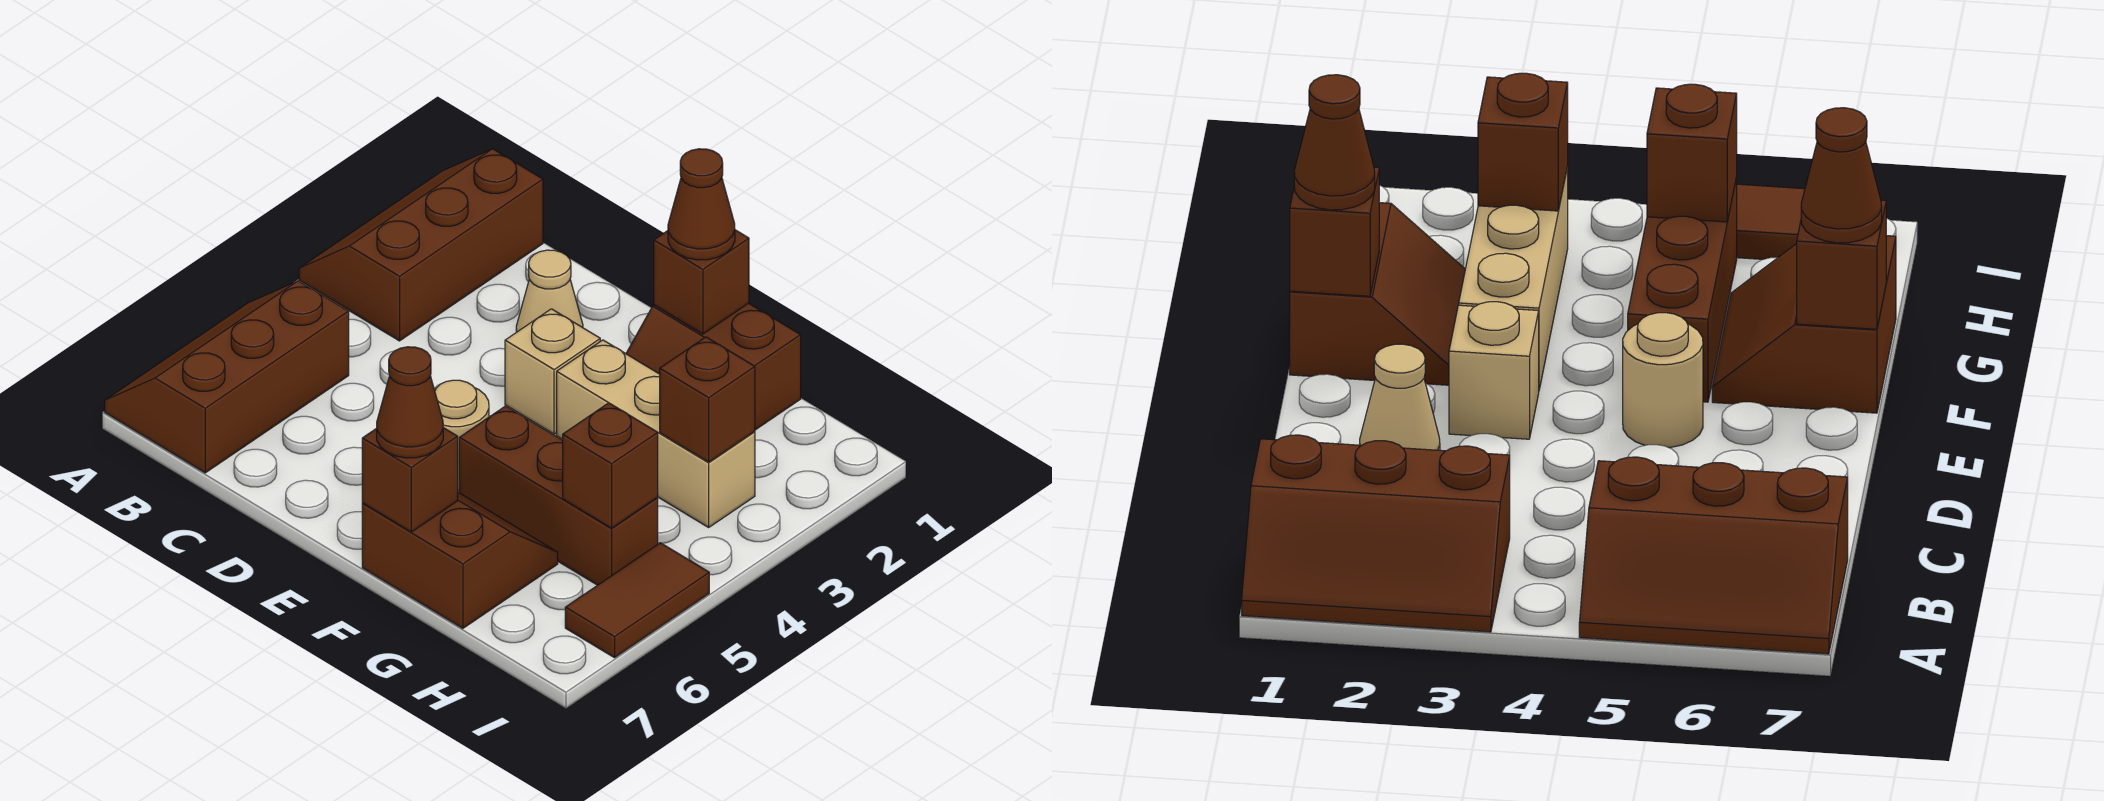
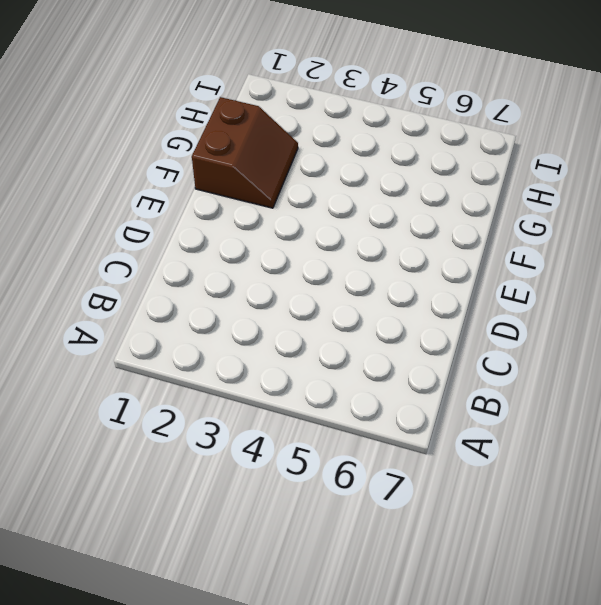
none -> brown 2x3 slope [299,149,543,341]
none -> brown 2x3 slope [105,281,349,473]
none -> tan 1x1 cone [516,250,583,332]

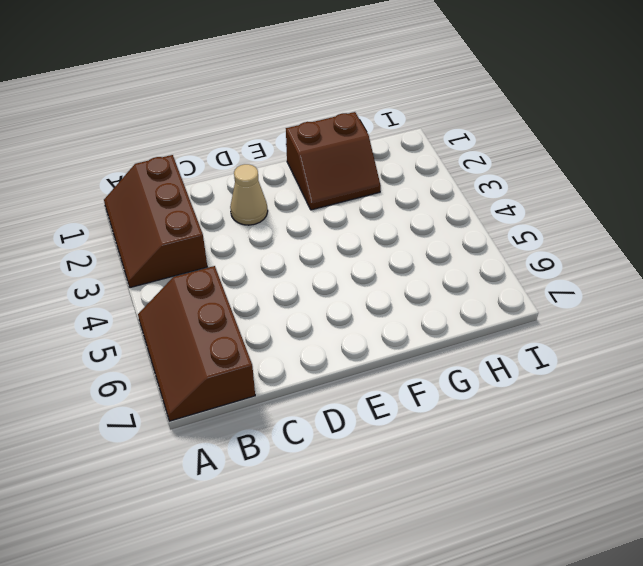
none -> tan 1x1 brick [505,309,600,434]
none -> tan 1x1 round brick [434,380,489,491]
none -> tan 1x3 brick [557,340,755,527]

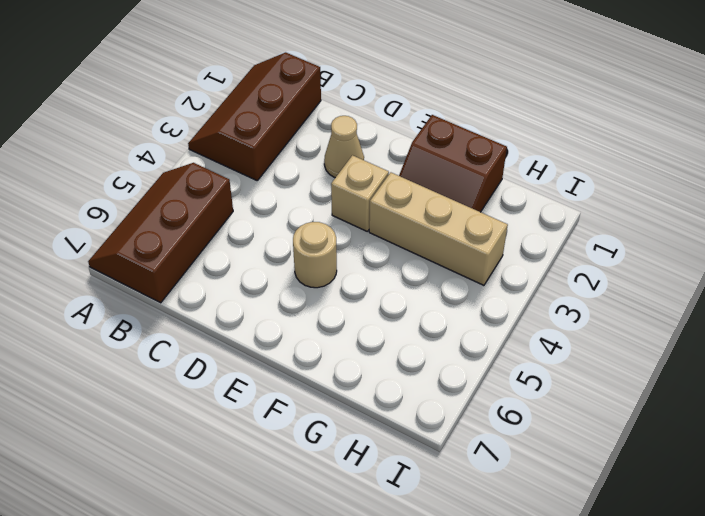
none -> brown 1x3 brick [459,406,658,585]
none -> brown 2x2 slope [362,492,558,628]
none -> brown 1x2 tile [565,543,709,658]

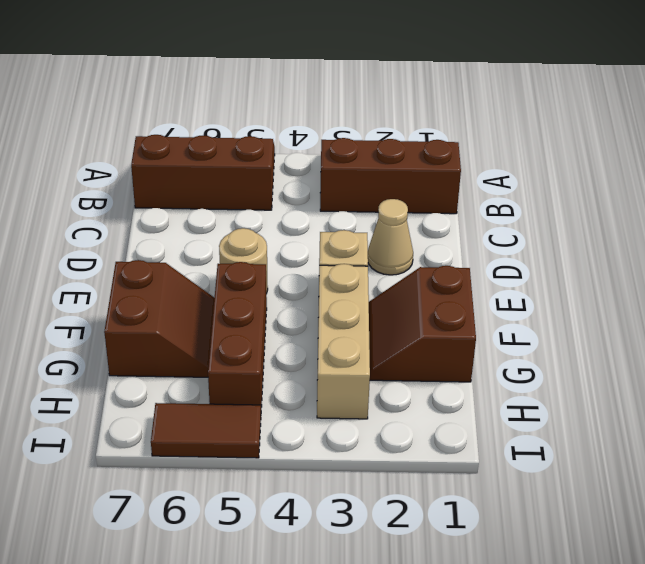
none -> brown 1x1 brick [654,230,749,334]
none -> brown 1x1 brick [362,428,458,532]
none -> brown 1x1 brick [660,337,755,462]

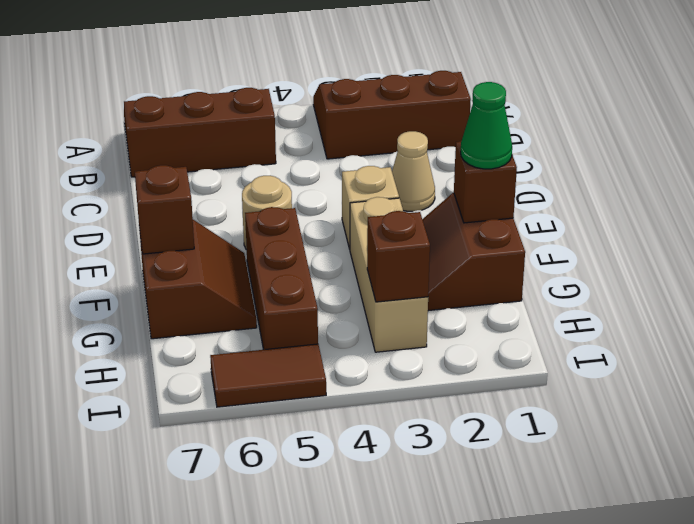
green 1x1 cone [461,82,512,169] -> brown 1x1 cone [668,149,735,260]
none -> brown 1x1 brick [563,403,658,528]
none -> brown 1x1 cone [377,347,443,458]

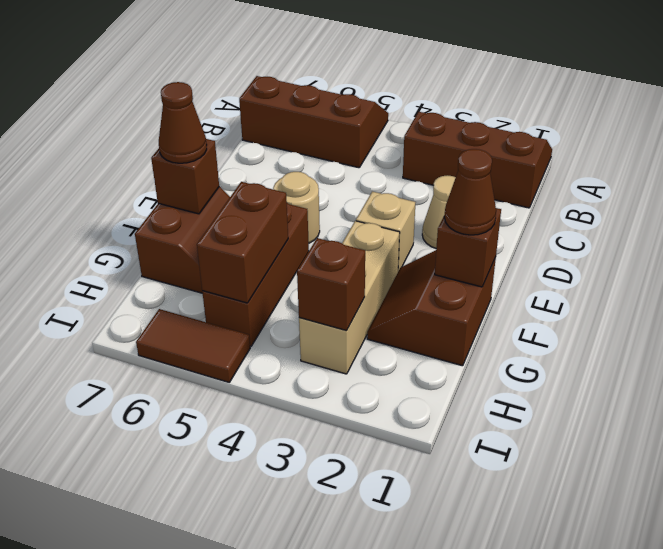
brown 1x2 brick [197,182,288,303] -> brown 1x1 brick [563,403,658,528]

